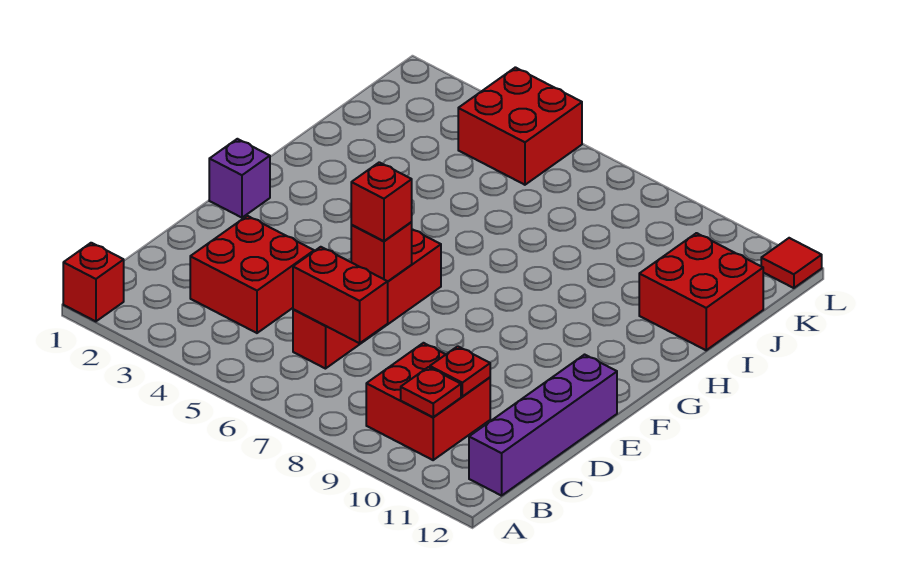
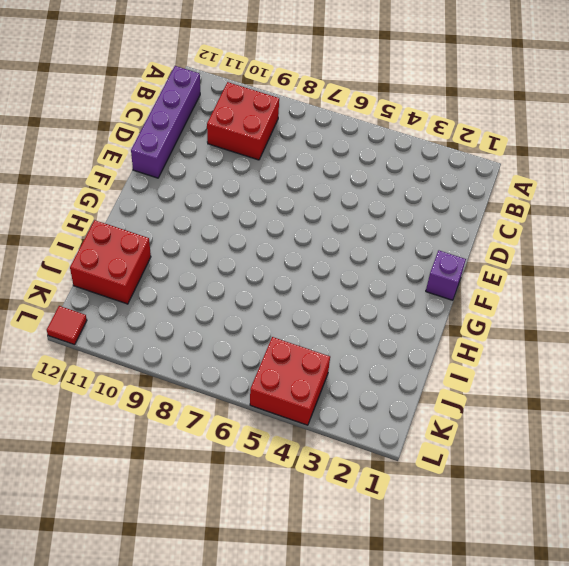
none -> red 1x1 brick [63,243,124,321]
none -> red 2x2 brick [190,216,314,333]
none -> red 1x4 brick [293,229,441,369]

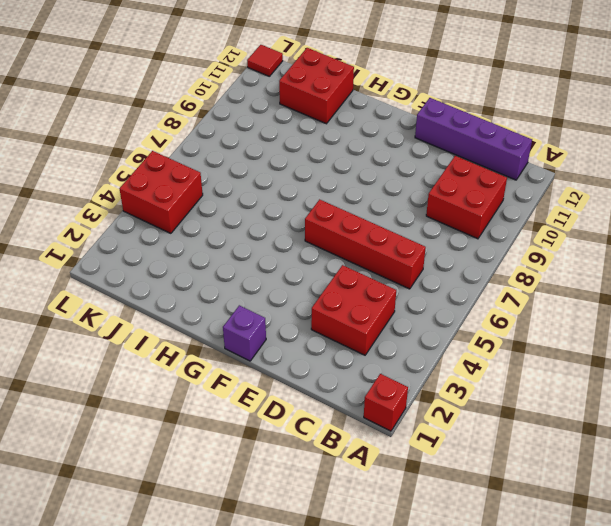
none -> red 1x1 plate [401,367,461,417]
none -> red 1x2 brick [293,247,388,343]
none -> red 1x1 plate [430,346,490,396]

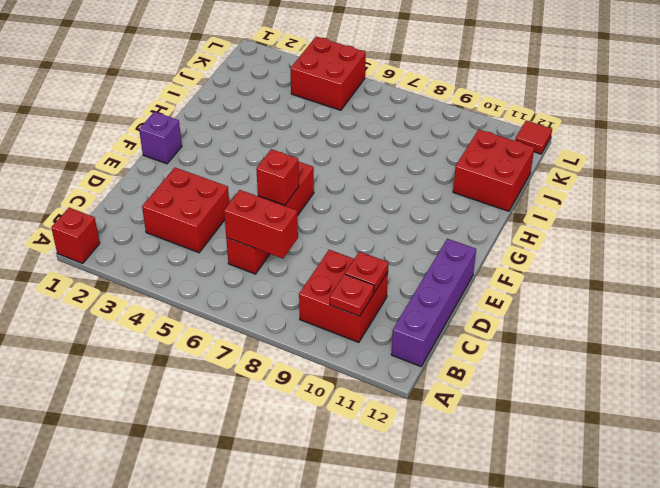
none -> red 1x1 brick [351,162,412,241]

